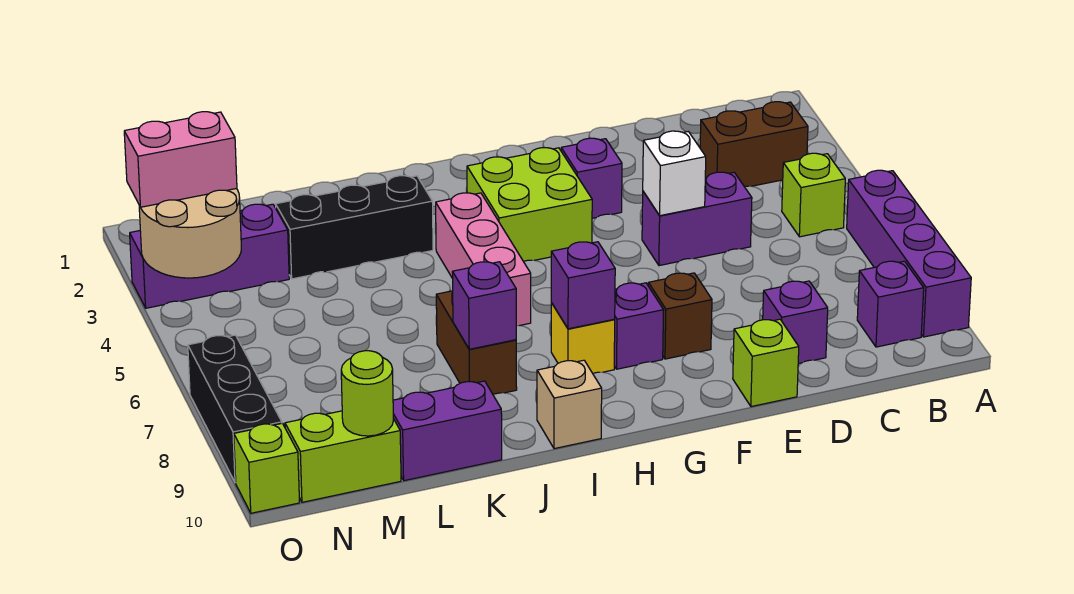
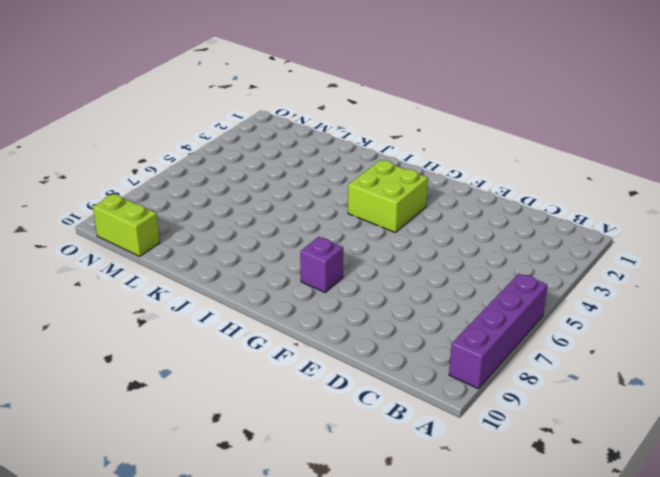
none -> brown 1x2 brick [700,102,808,186]
none -> lime 1x1 brick [782,153,845,237]
none -> purple 1x1 brick [857,261,924,347]

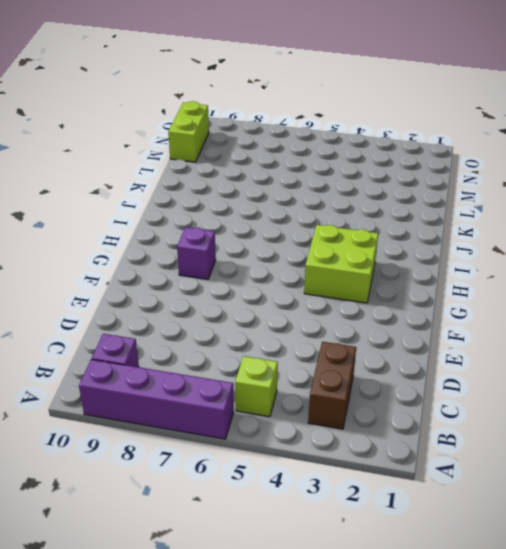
none -> purple 1x2 brick [642,172,752,266]
none -> purple 1x1 brick [763,281,828,364]
none -> lime 1x1 brick [733,319,799,407]

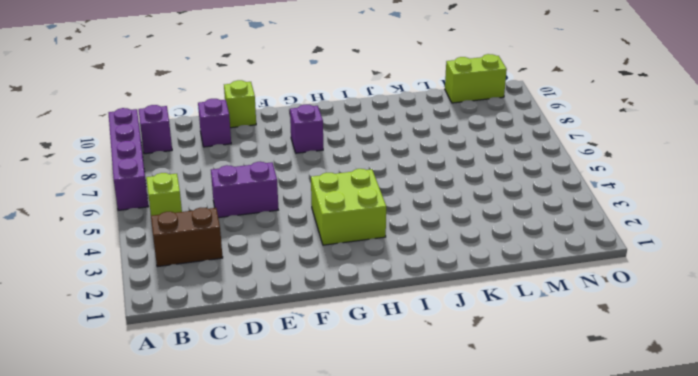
none -> purple 1x1 brick [561,138,622,218]
none -> brown 1x1 brick [648,273,712,359]
none -> yellow 1x1 brick [551,303,615,373]

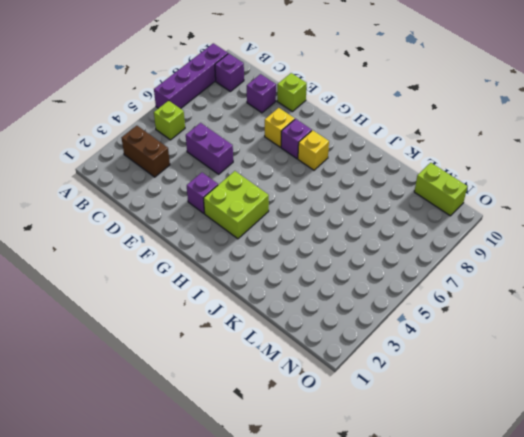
yellow 1x1 brick [265,108,295,147] -> brown 1x1 brick [648,273,712,359]
none -> pink 1x3 brick [436,193,531,326]
none -> tan 1x1 brick [537,360,602,449]
none -> black 1x3 brick [276,176,433,279]

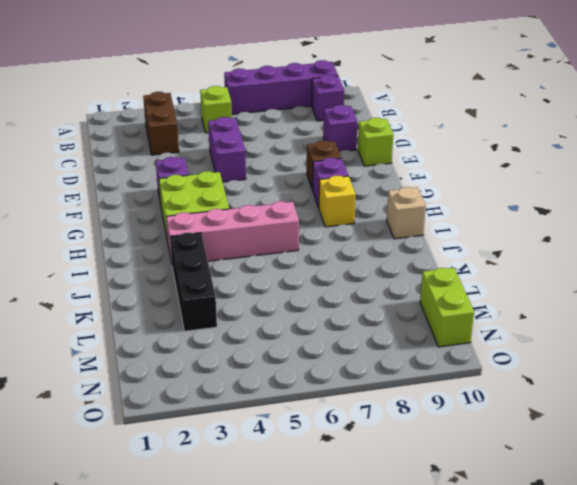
pink 1x4 brick [166,201,299,263] -> pink 1x3 brick [436,193,531,326]
none -> brown 1x2 brick [436,291,517,394]
none -> purple 1x2 brick [393,381,502,481]
none -> purple 1x3 brick [130,204,289,308]

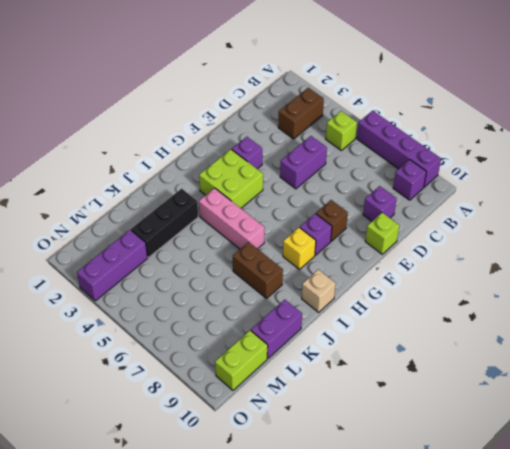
none -> black 1x3 brick [188,335,282,483]
none -> lime 1x1 brick [234,423,300,513]
none -> white 1x1 brick [643,131,706,216]

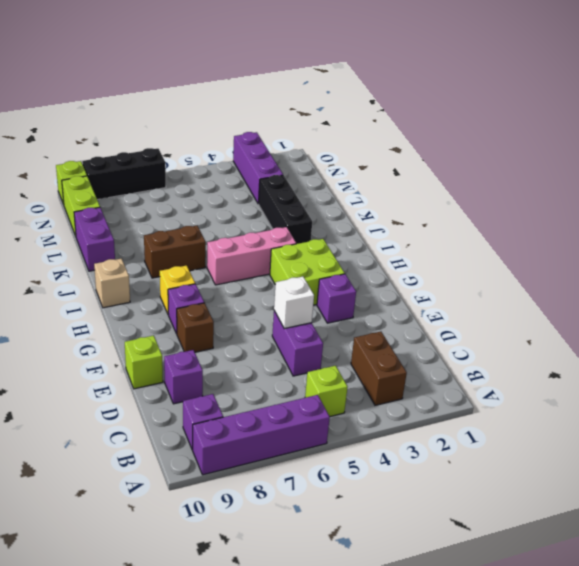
none -> purple 1x1 brick [551,242,615,329]
none -> purple 1x1 brick [452,262,516,349]
none -> lime 1x1 round brick [341,351,393,436]

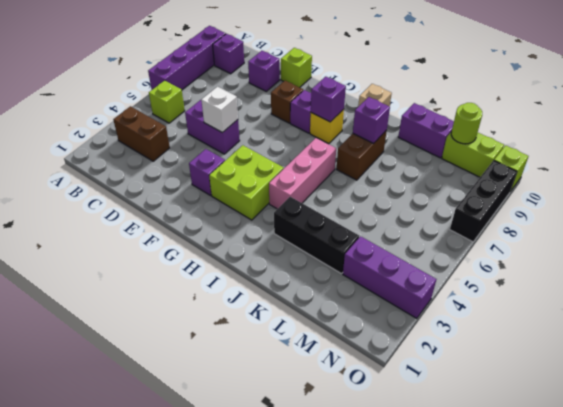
none -> tan 2x2 round brick [139,189,241,278]
none -> pink 1x2 brick [124,112,237,207]

